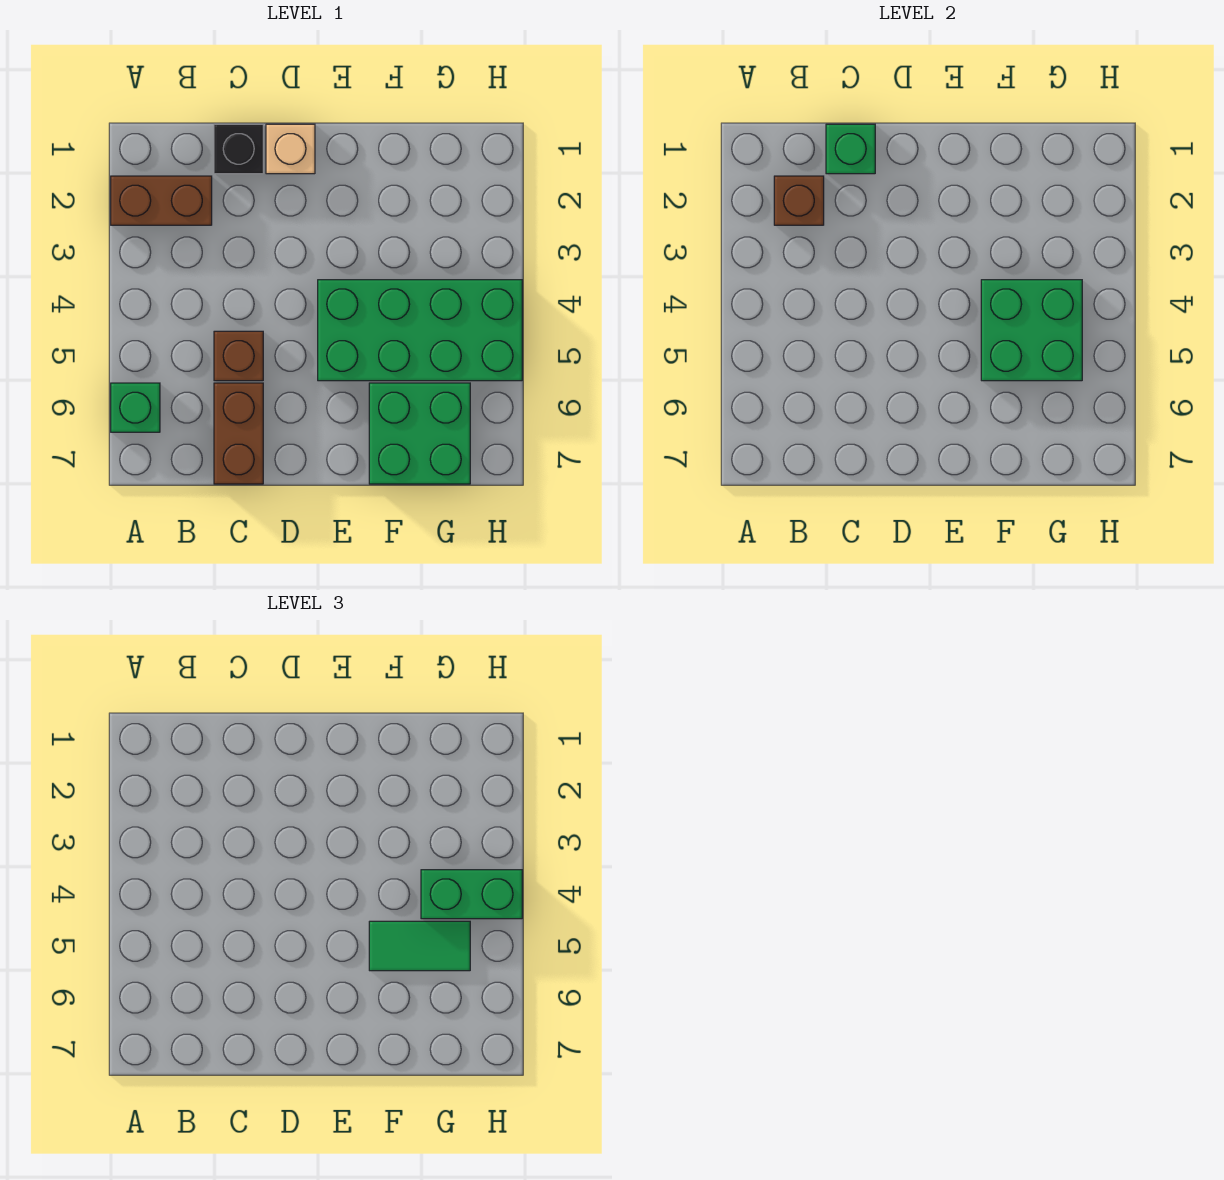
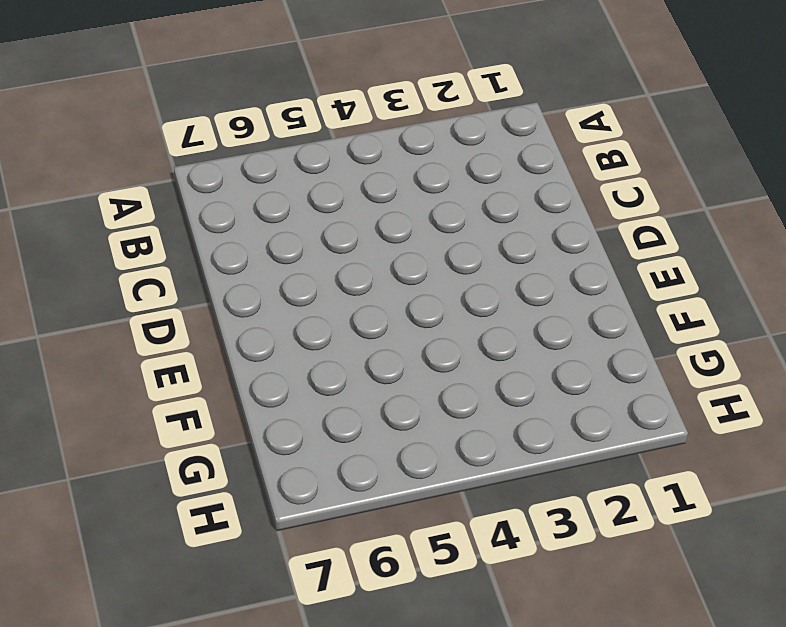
none -> brown 1x2 brick [111,176,212,225]
none -> green 1x1 brick [111,383,160,432]
none -> black 1x1 brick [214,124,263,174]

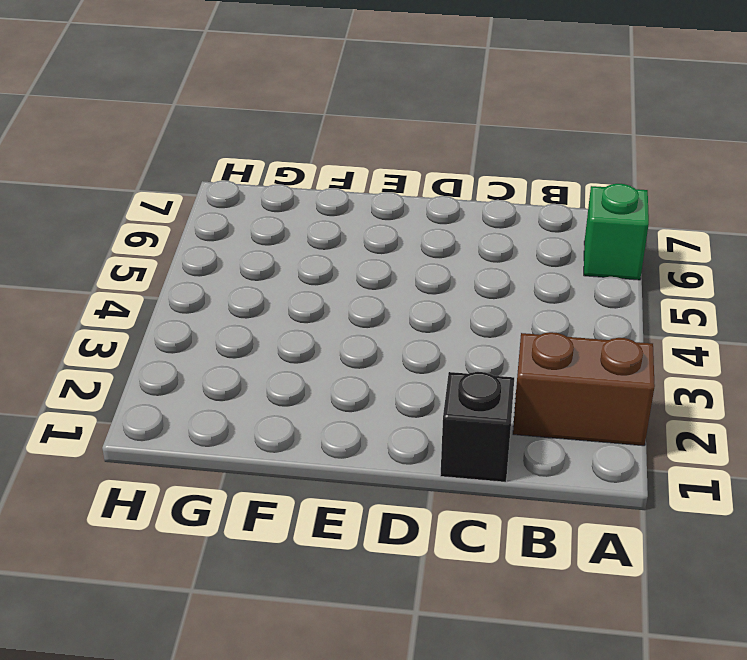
none -> brown 1x1 brick [214,331,263,381]
none -> brown 1x2 brick [214,383,263,484]
none -> tan 1x1 brick [266,124,315,174]

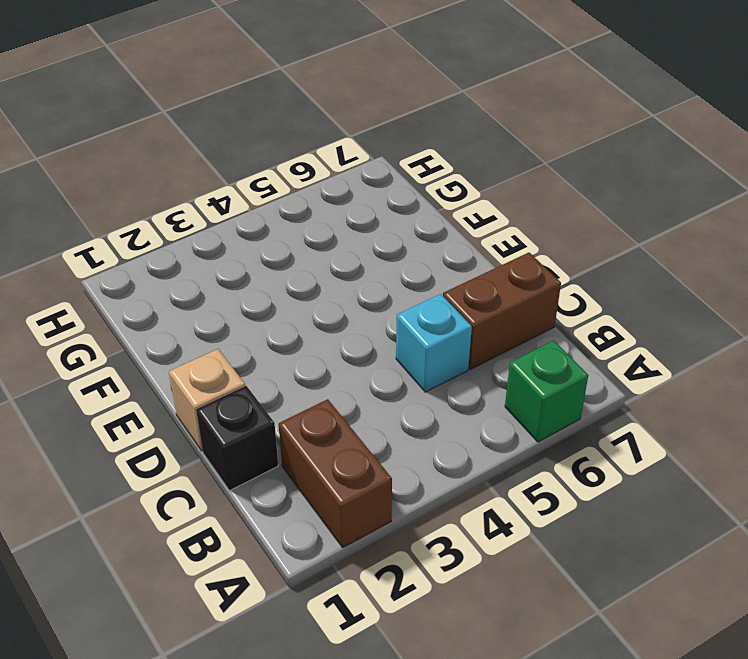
cyan 1x1 brick [396,294,472,392] -> brown 1x1 brick [214,331,263,381]
none -> green 2x4 brick [318,280,522,381]
none -> green 2x2 brick [369,383,470,484]
none -> brown 1x1 brick [774,176,824,225]

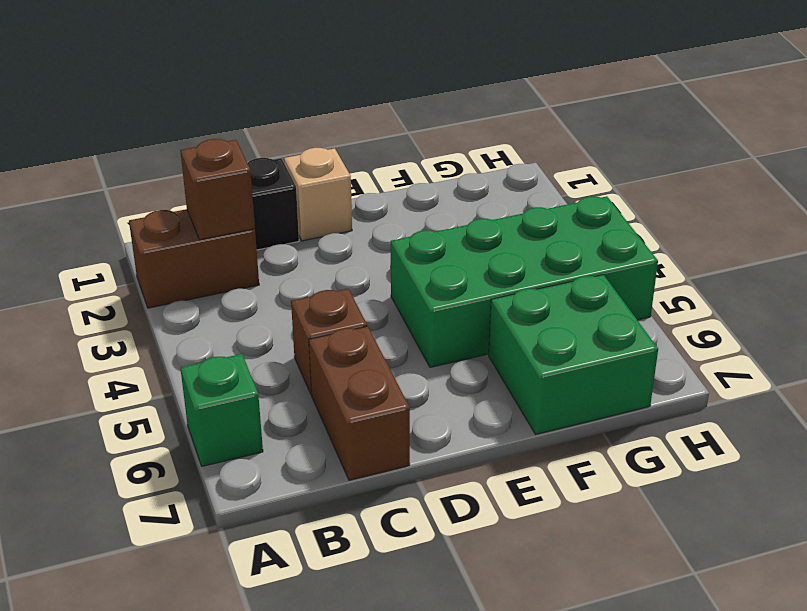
none -> green 1x1 brick [826,124,875,174]
none -> green 2x2 brick [981,280,1082,381]
none -> green 1x2 tile [369,921,470,971]

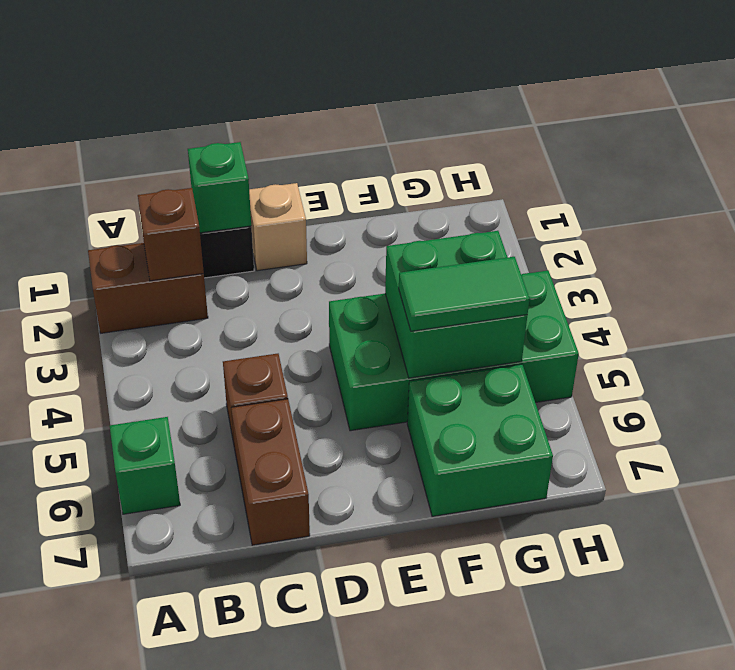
none -> green 1x2 brick [421,870,522,919]

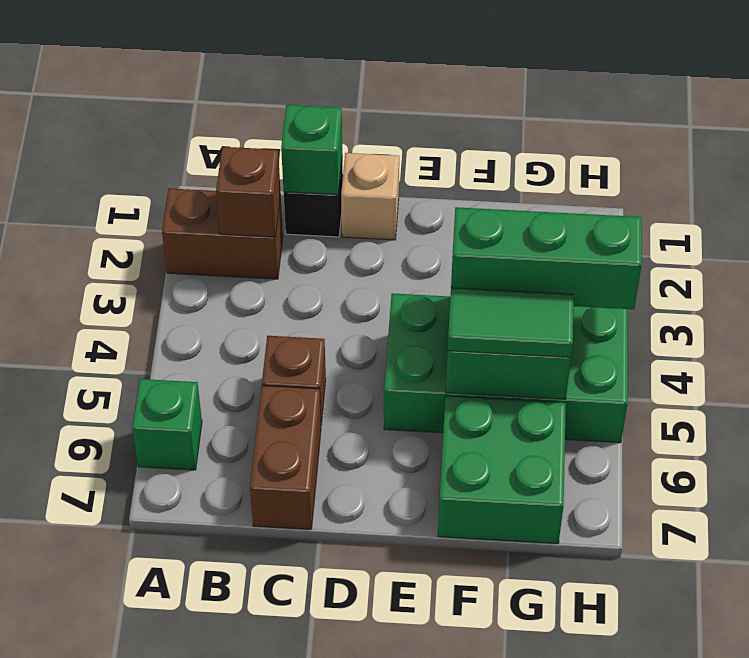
green 1x3 brick [451,207,642,309] -> green 1x2 brick [421,870,522,919]

